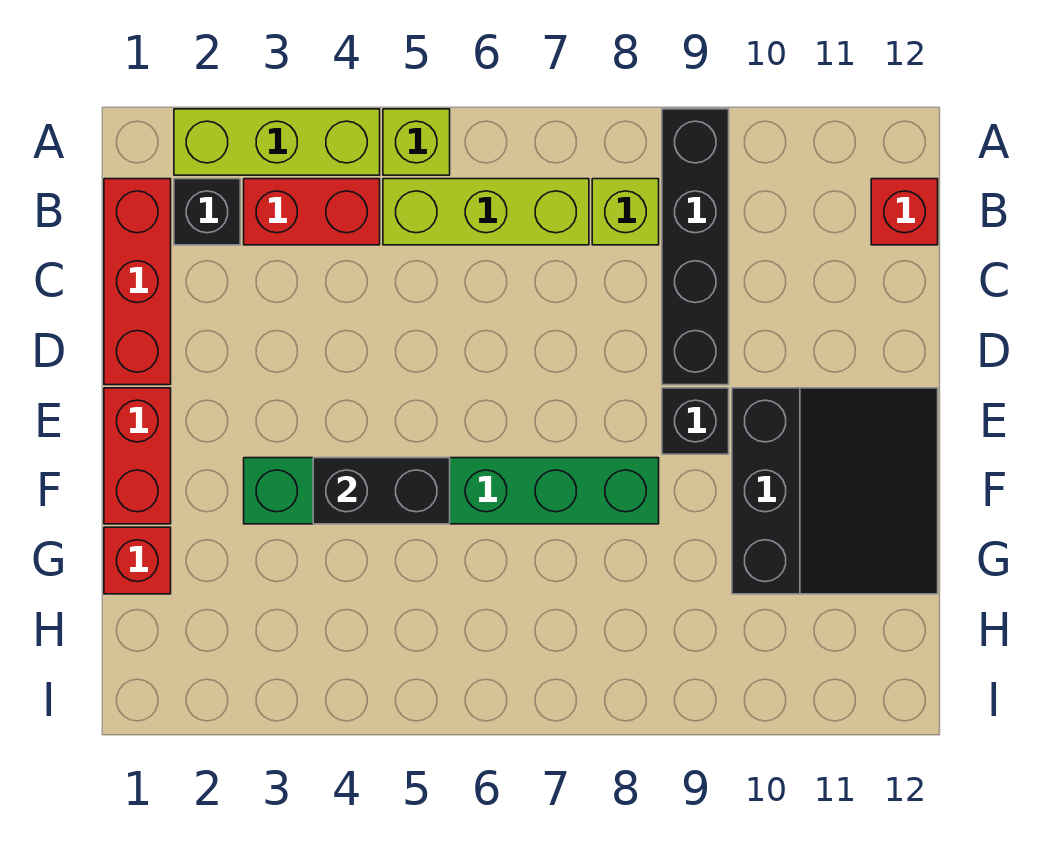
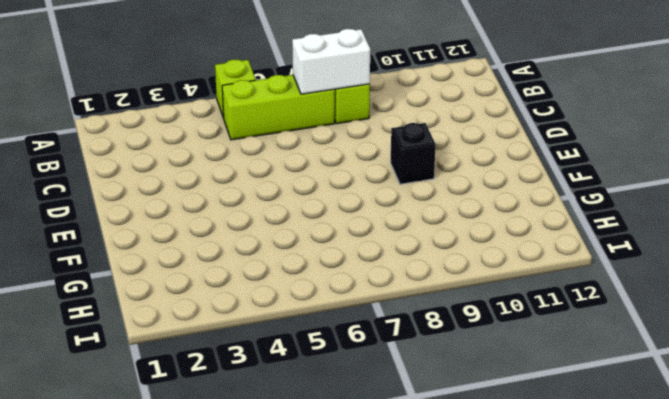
white 1x2 brick [292,29,370,94] -> none
none -> lime 1x3 brick [174,109,380,175]
none -> black 1x4 brick [662,109,729,385]
none -> red 1x3 brick [104,179,171,385]

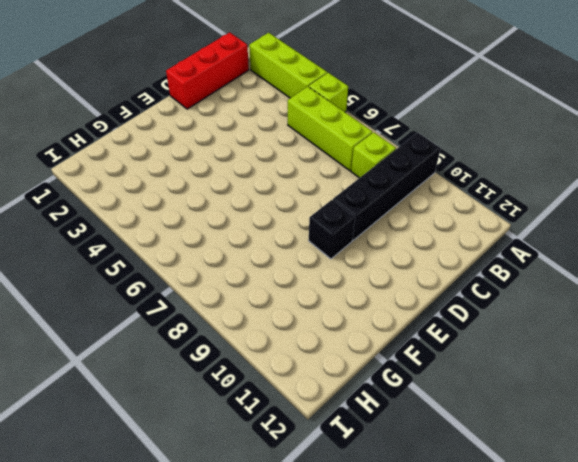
none -> black 1x1 brick [174,179,240,245]
none -> red 1x2 brick [244,179,380,245]
none -> red 1x1 brick [871,179,938,245]

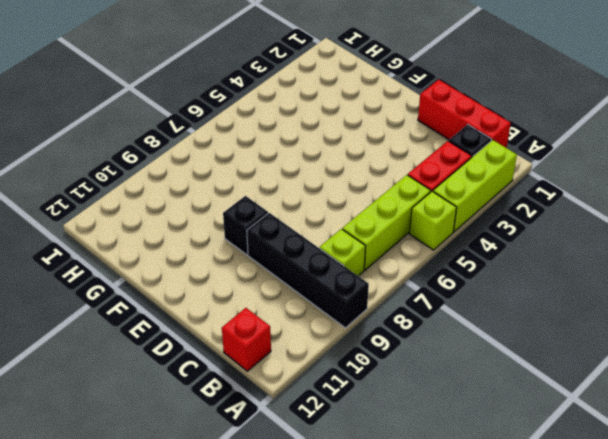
none -> red 1x2 brick [104,388,171,524]
none -> black 3x3 slope [732,388,938,594]
none -> green 1x6 brick [244,458,659,524]

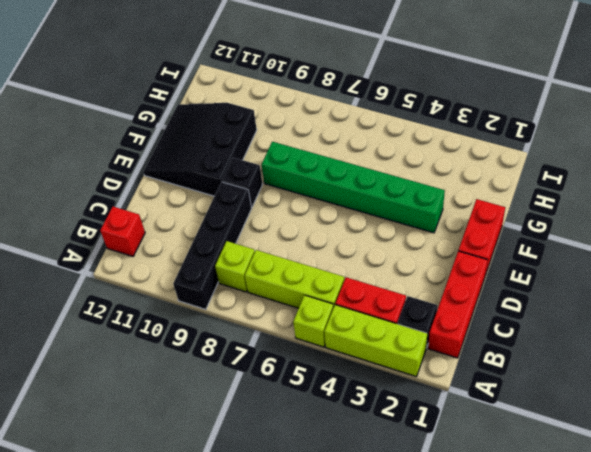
none -> red 1x1 brick [104,527,171,594]
none -> black 1x2 brick [313,458,450,524]

